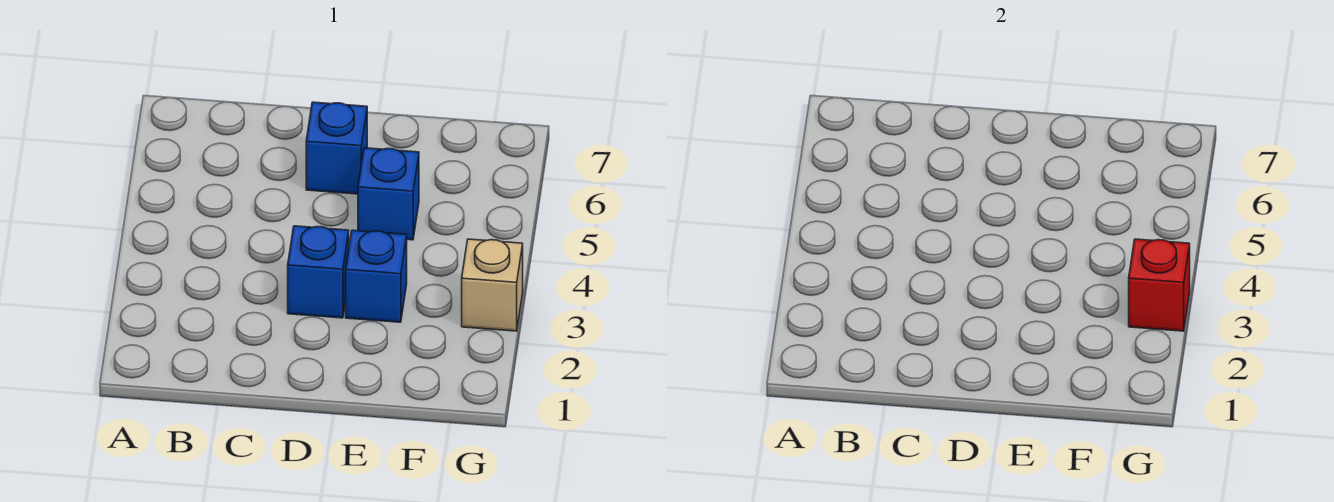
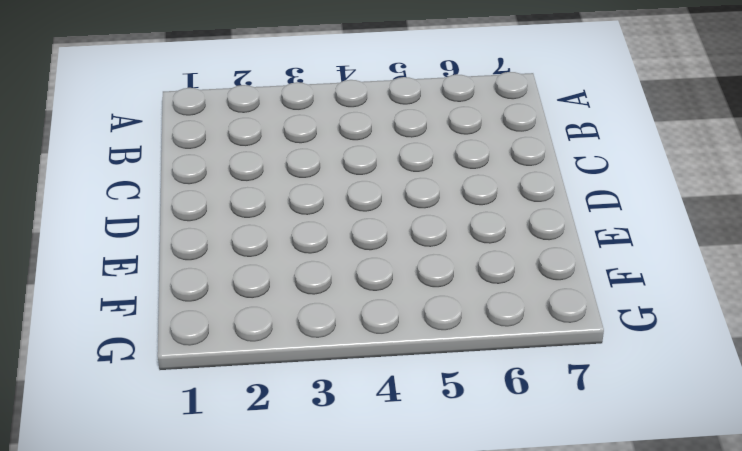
none -> blue 1x1 brick [288,226,349,318]
none -> blue 1x1 brick [306,102,367,194]

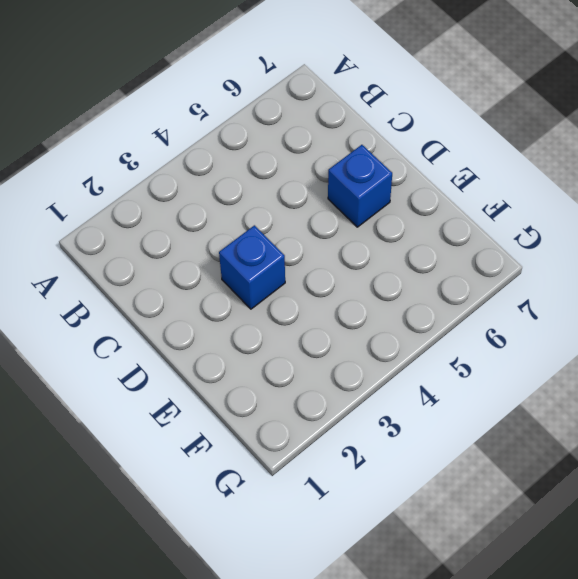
none -> blue 1x1 brick [346,230,407,322]
none -> blue 1x1 brick [358,148,419,240]

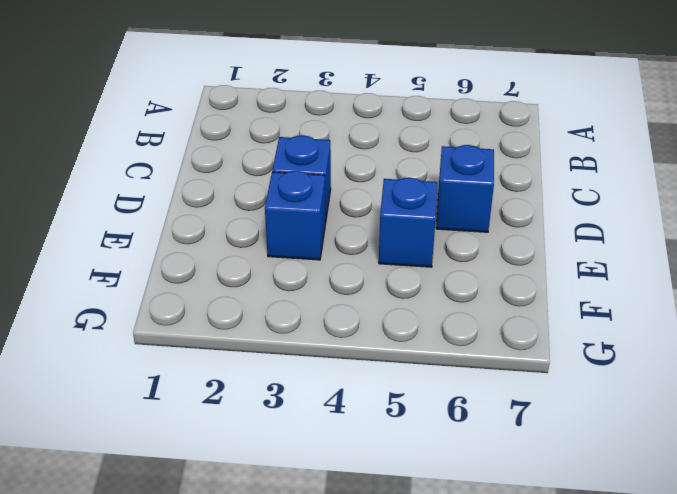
none -> tan 1x1 brick [462,239,523,331]
none -> red 1x1 brick [1129,239,1190,331]

